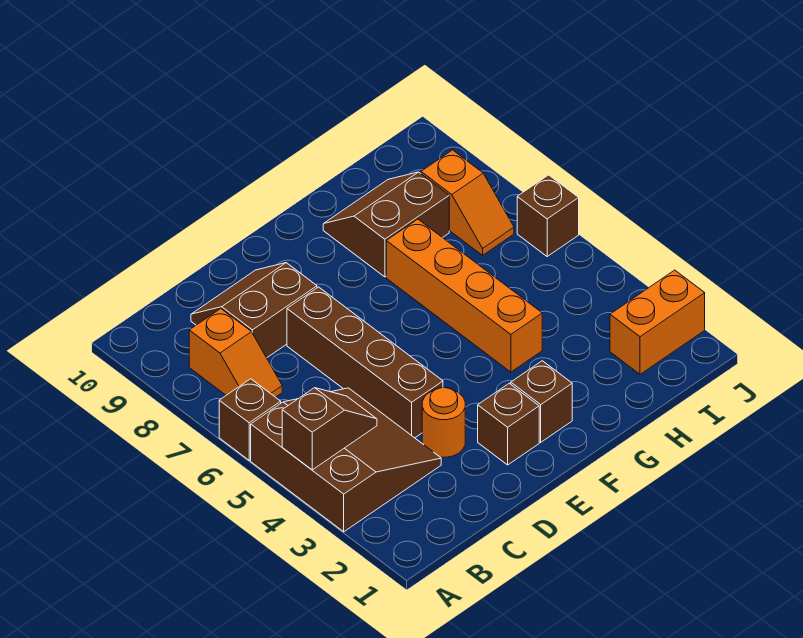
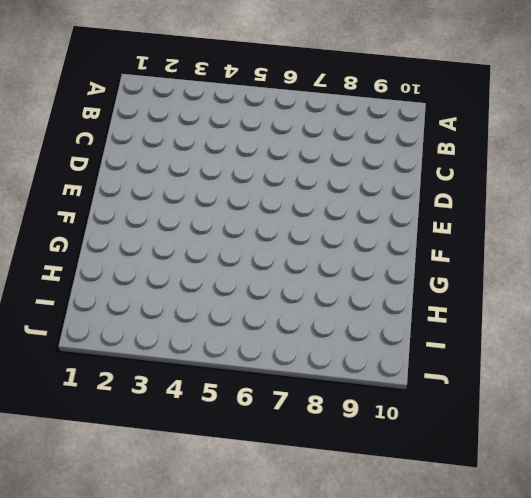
none -> brown 3x3 slope [251,388,441,532]
none -> brown 1x1 brick [219,379,281,460]
none -> orange 1x2 slope [189,309,282,397]

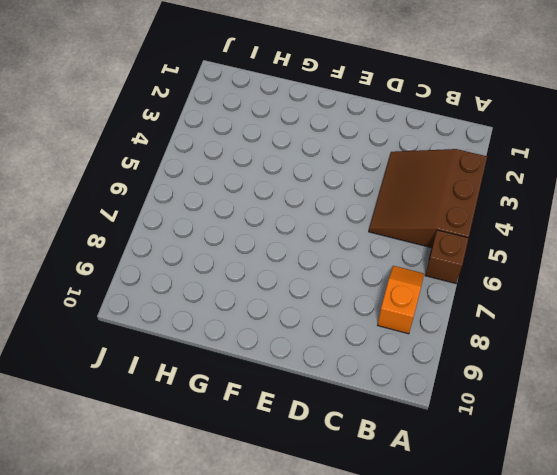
none -> brown 2x2 slope [191,263,317,358]
none -> orange 1x1 round brick [422,388,465,457]
none -> brown 1x4 brick [287,287,443,438]

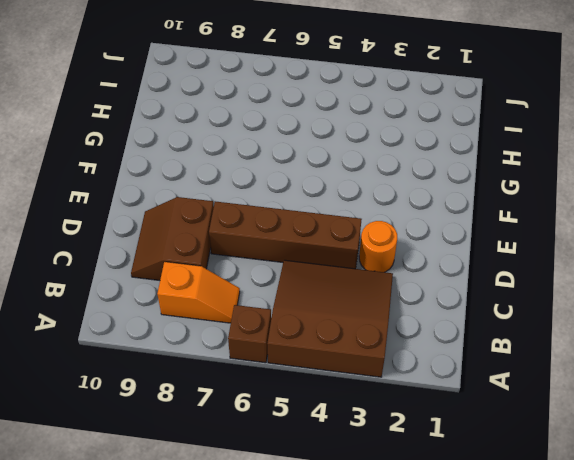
none -> brown 1x1 brick [478,383,539,465]
none -> brown 1x1 brick [511,361,572,442]
none -> orange 1x4 brick [386,219,542,372]

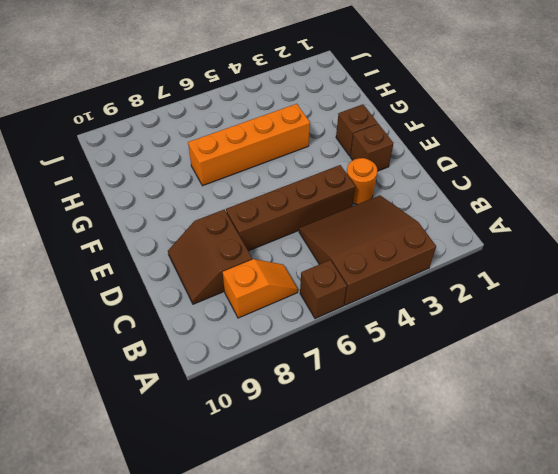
none -> brown 2x2 slope [323,172,449,277]
none -> orange 1x2 brick [610,270,705,374]
none -> orange 1x2 slope [421,150,514,255]

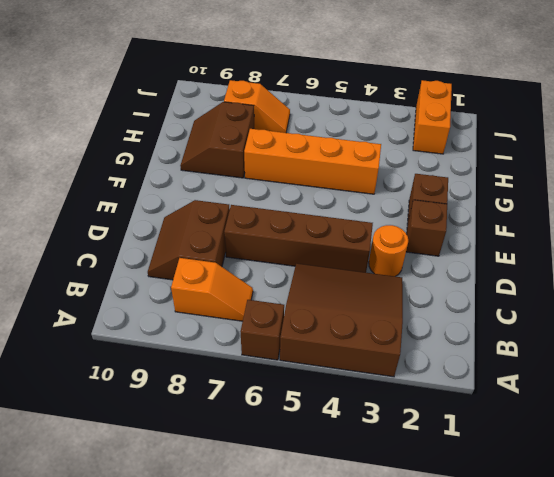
none -> brown 1x1 brick [517,175,579,256]
none -> brown 1x2 slope [282,388,377,470]

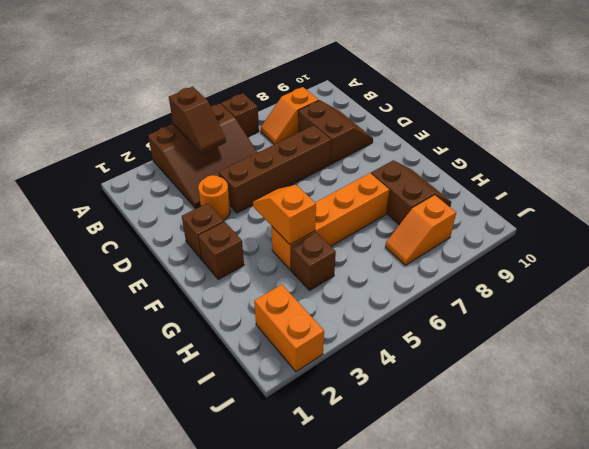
orange 1x2 slope [253,185,316,245] -> none
brown 1x1 brick [291,232,336,290] -> brown 1x1 brick moved to [517,175,579,256]

